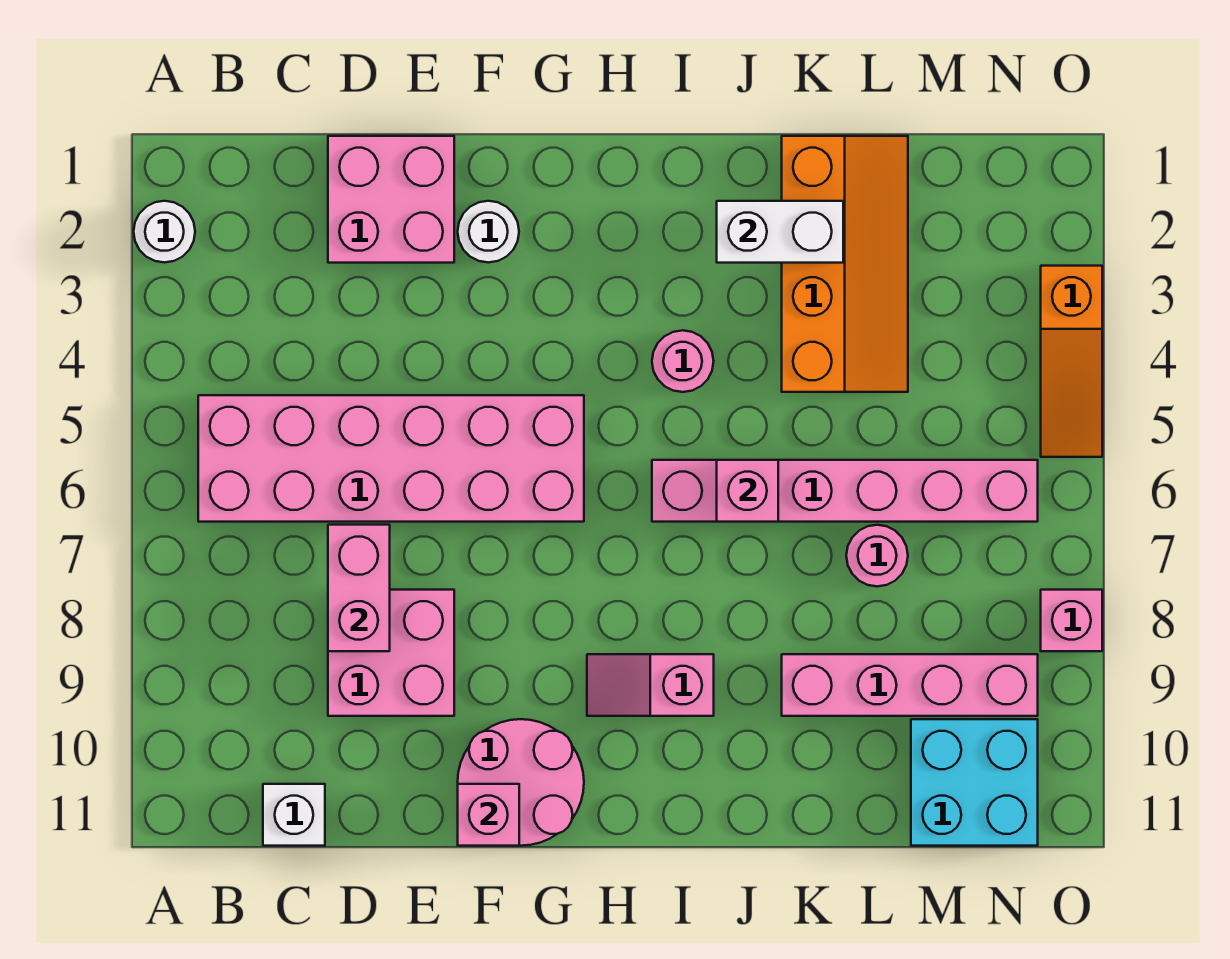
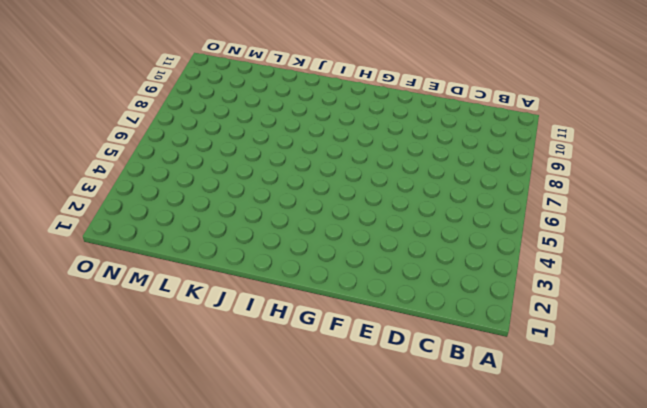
none -> white 1x1 round brick [134,201,195,262]
none -> pink 2x6 brick [198,395,584,522]
none -> white 1x1 brick [263,784,325,846]

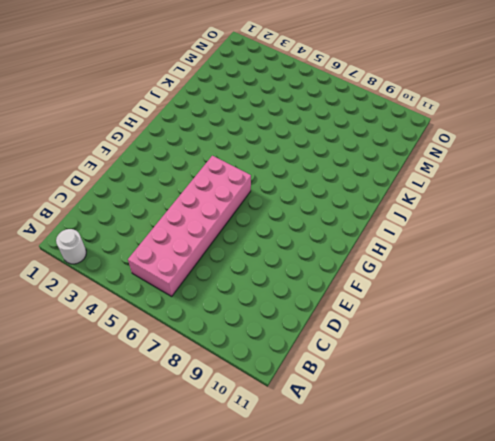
none -> white 1x1 brick [263,784,325,846]
none -> pink 2x2 brick [328,136,454,263]
none -> pink 2x2 brick [328,590,454,716]

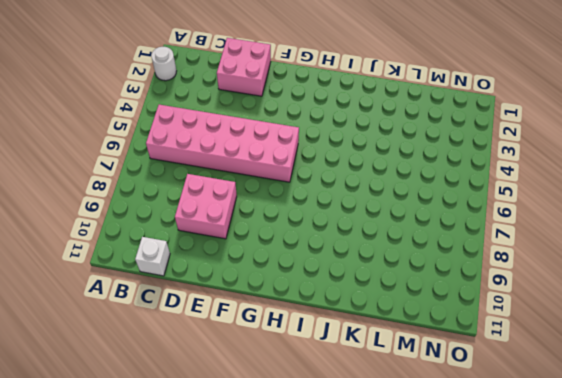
none -> white 1x1 round brick [458,201,519,262]
none -> pink 2x2 round brick [458,719,584,846]
none -> pink 1x2 slope [587,654,714,716]

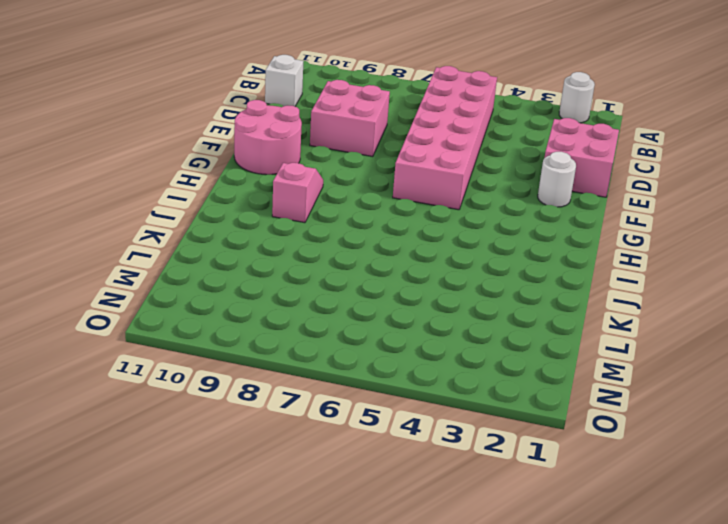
none -> pink 1x1 round brick [652,330,714,392]
none -> pink 1x6 brick [652,460,1038,522]
none -> orange 2x4 slope [782,136,908,392]

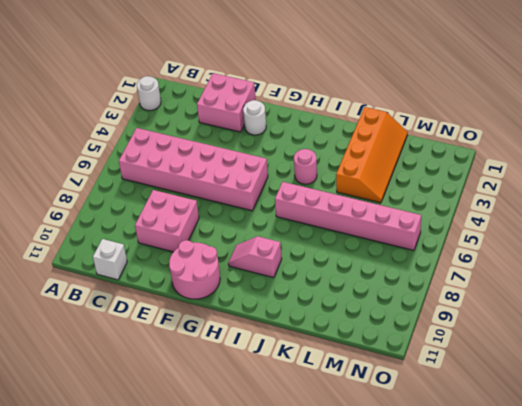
none -> pink 1x4 brick [782,654,1038,716]
none -> pink 1x1 round brick [846,525,908,586]
none -> cyan 2x2 brick [911,719,1038,846]

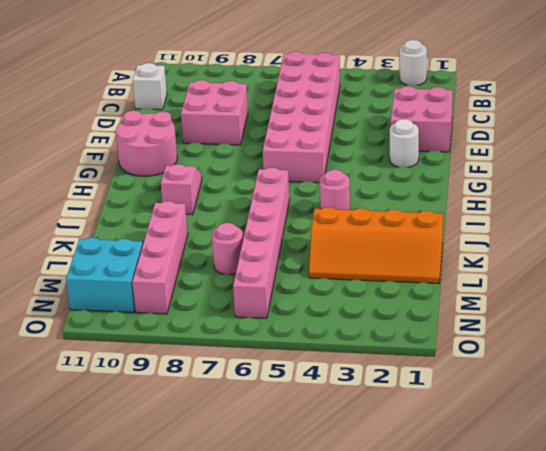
none -> orange 1x3 slope [1041,266,1102,457]
none -> pink 1x1 brick [1041,590,1102,651]
none -> pink 1x2 brick [328,525,390,651]

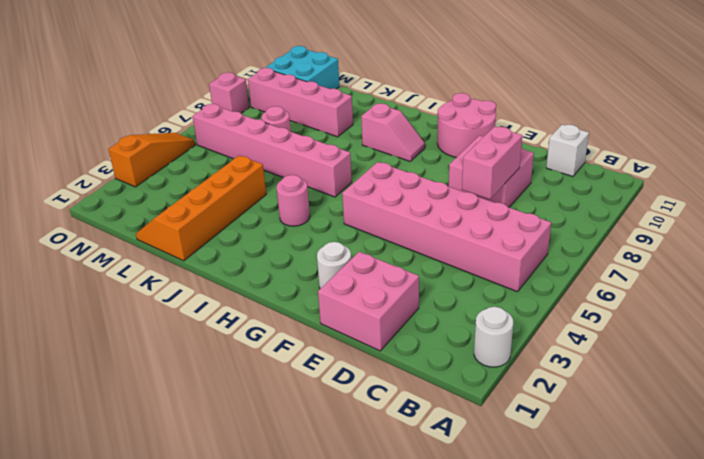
none -> pink 1x1 brick [458,784,519,846]
none -> white 1x2 brick [717,201,843,263]
none -> pink 1x1 brick [717,460,778,522]

